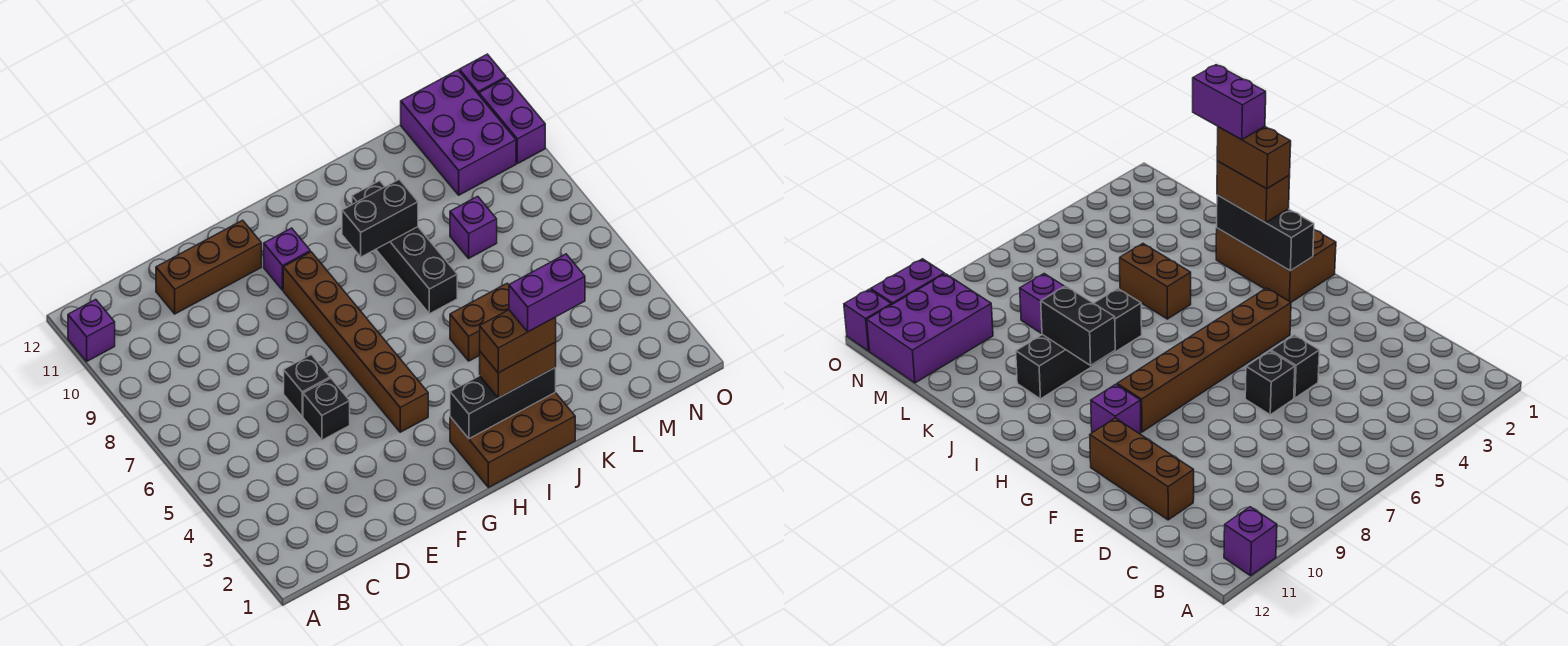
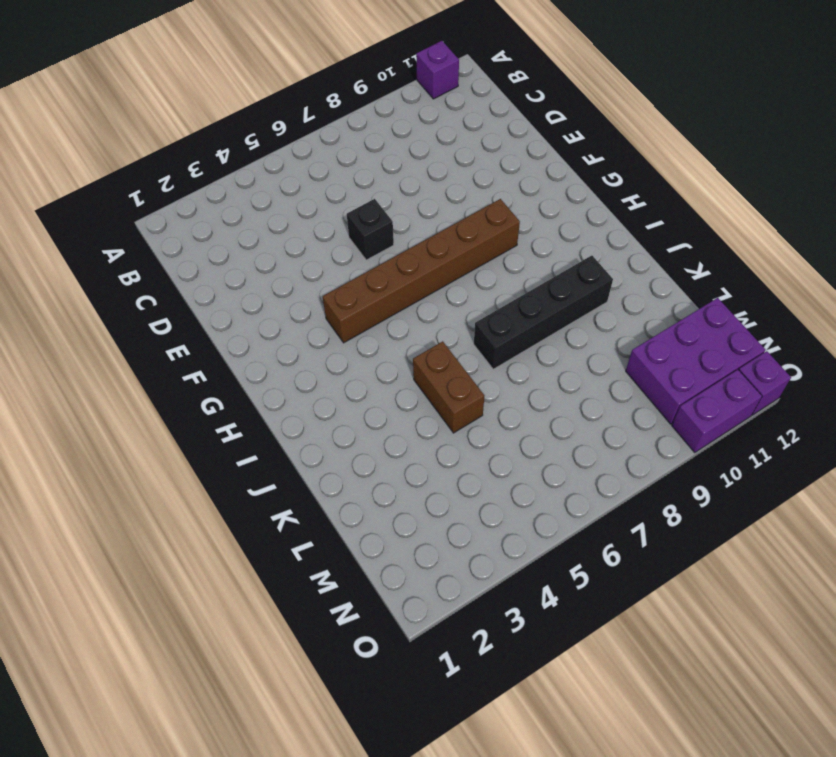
none -> brown 1x3 brick [156,220,261,314]
none -> black 1x1 brick [303,378,350,440]
none -> purple 1x1 brick [264,228,310,290]

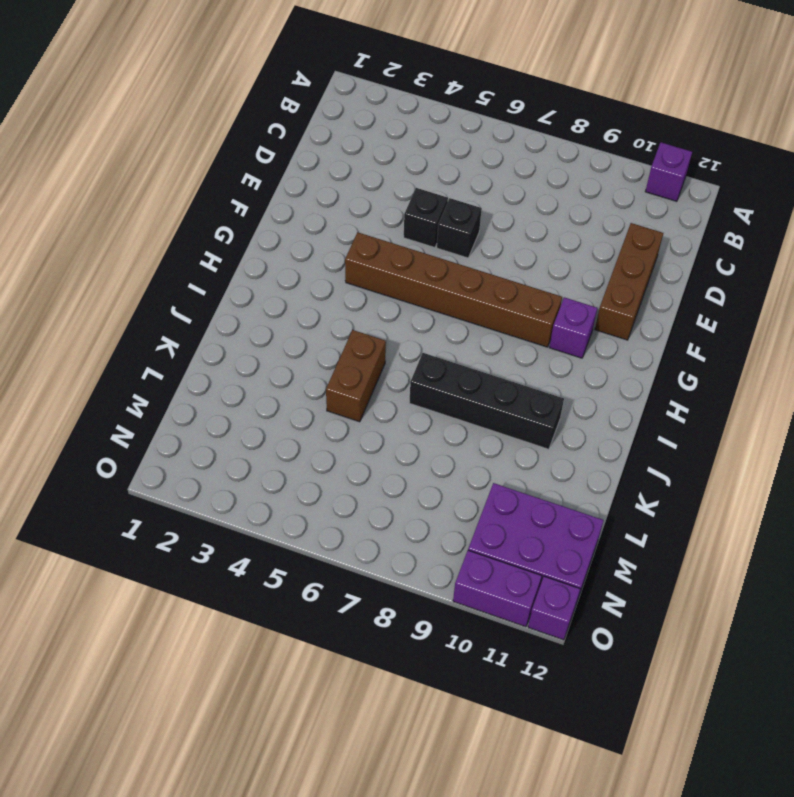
none -> brown 2x3 brick [450,392,575,488]
none -> purple 1x1 brick [450,196,497,258]
none -> black 1x3 brick [450,367,556,439]

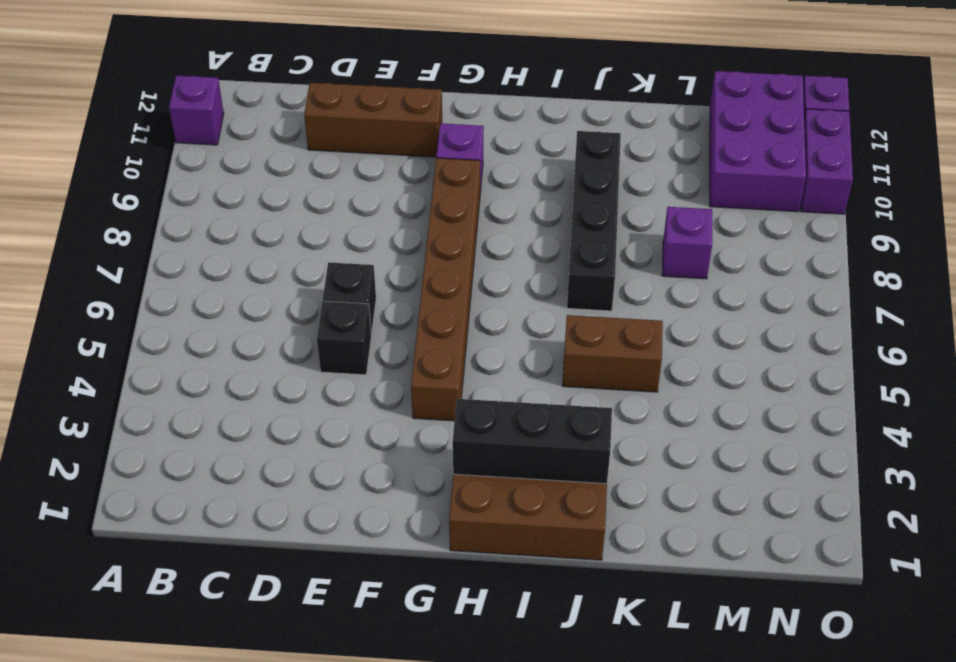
none -> black 1x2 brick [342,179,418,257]
none -> brown 1x2 brick [480,342,556,398]
none -> brown 1x2 brick [480,310,556,373]

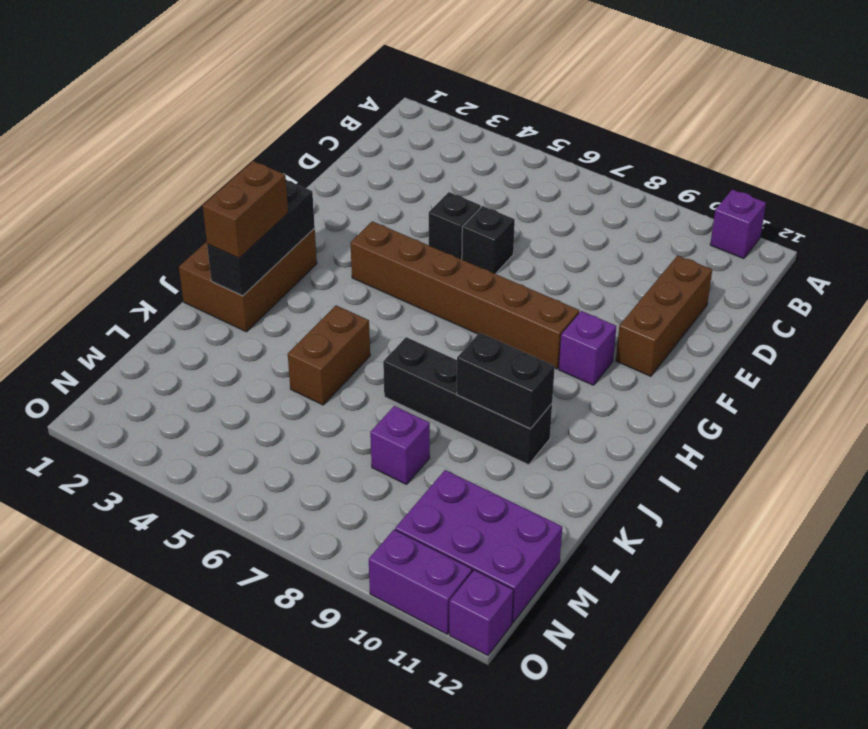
black 1x2 brick [457,333,555,429] -> black 1x2 brick turned to [342,179,418,257]
none -> brown 1x2 brick [480,310,556,373]
none -> purple 1x2 brick [509,254,585,332]

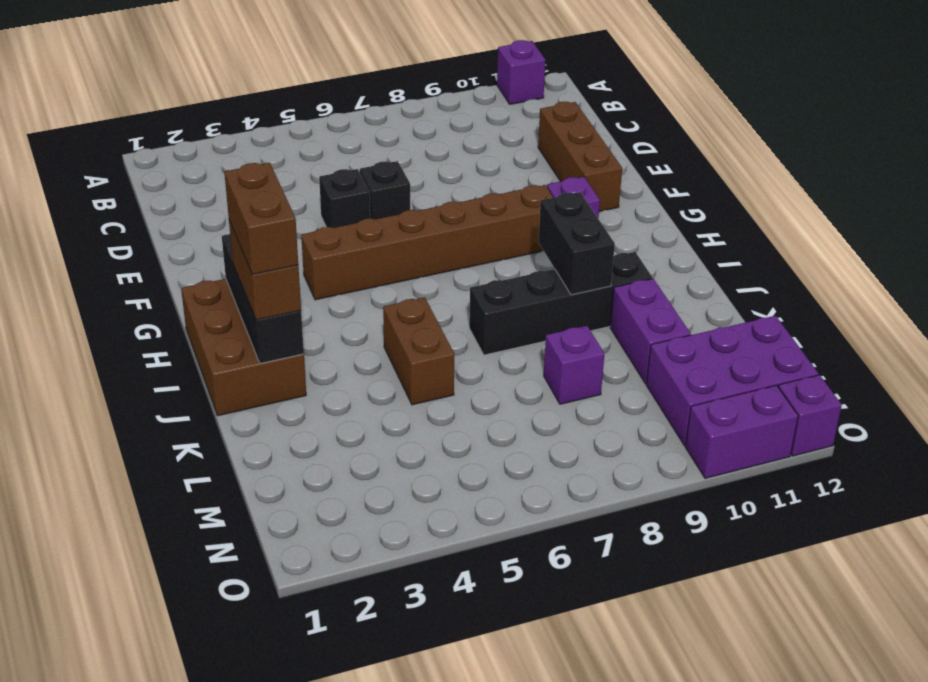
purple 1x2 brick [610,279,691,384] -> purple 1x2 brick moved to [509,254,585,332]

